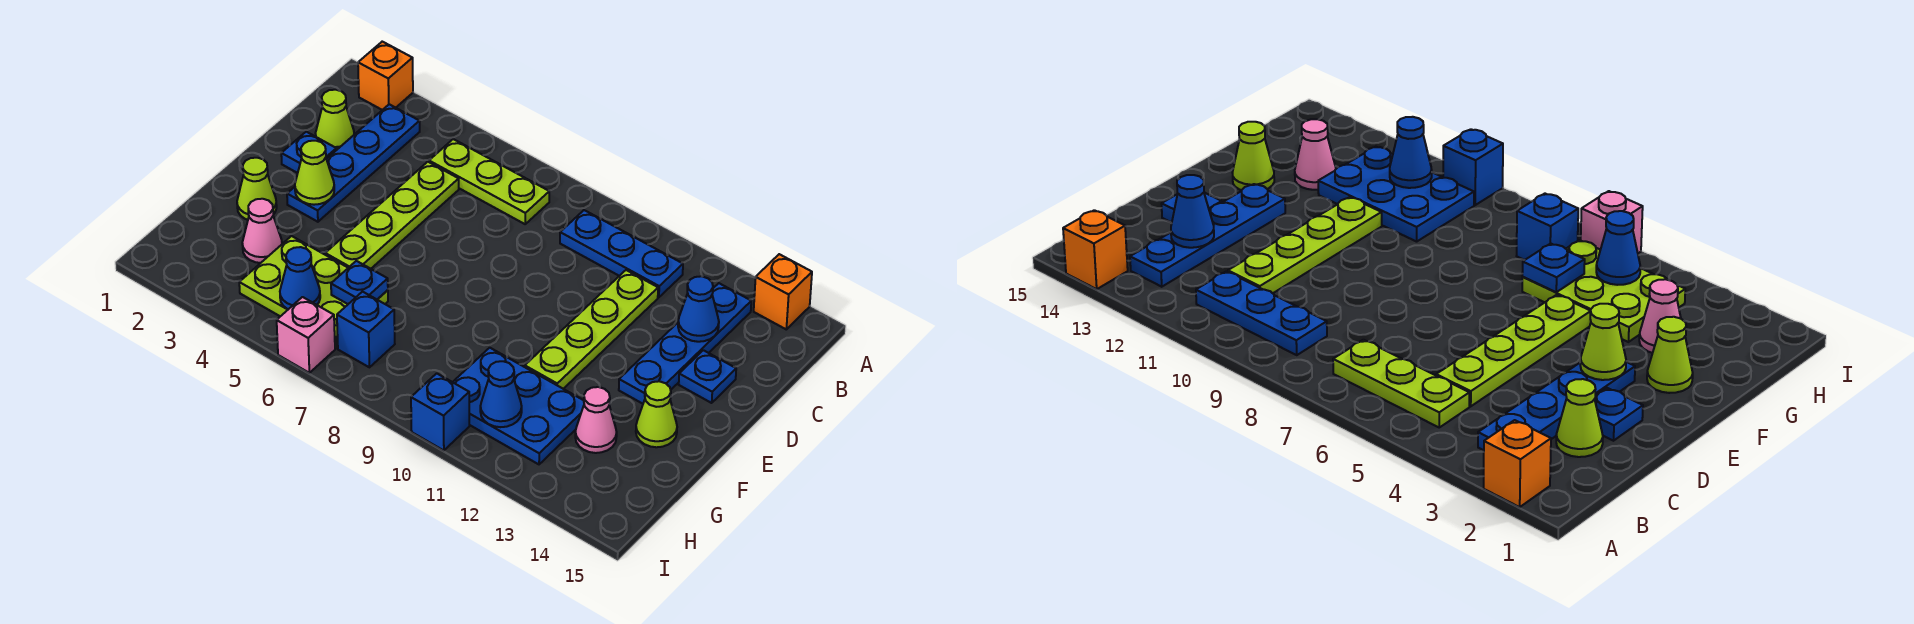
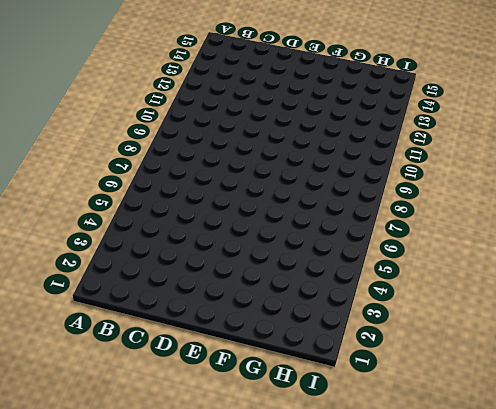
none -> orange 1x1 brick [358,42,413,110]
none -> orange 1x1 brick [754,254,812,329]
none -> blue 1x4 plate [287,104,420,222]

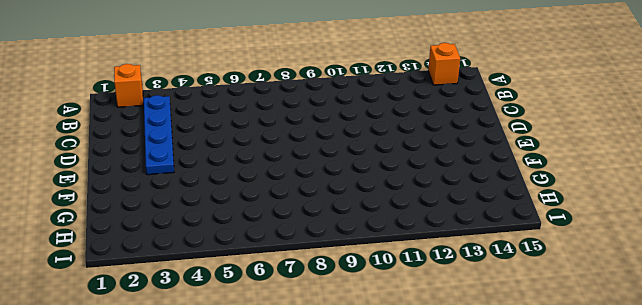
none -> lime 1x3 plate [429,139,549,224]
none -> blue 1x3 plate [560,210,683,297]
none -> blue 1x4 plate [619,283,751,404]

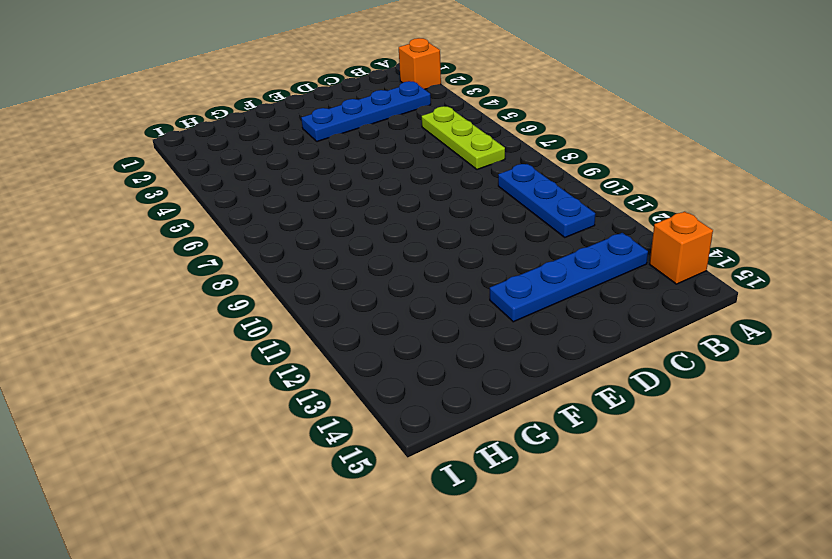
none -> lime 1x1 cone [316,90,354,150]
none -> lime 1x4 plate [325,162,459,269]
none -> lime 1x4 plate [525,270,658,389]

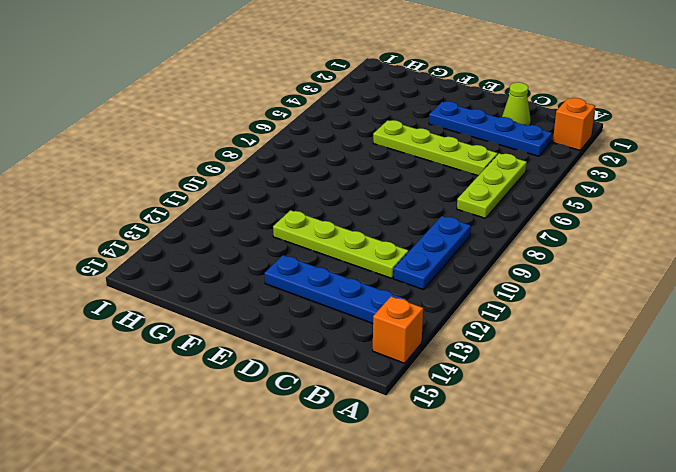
none -> blue 1x1 plate [281,132,336,173]
none -> blue 1x1 plate [679,350,736,403]
none -> lime 1x1 cone [237,158,277,220]

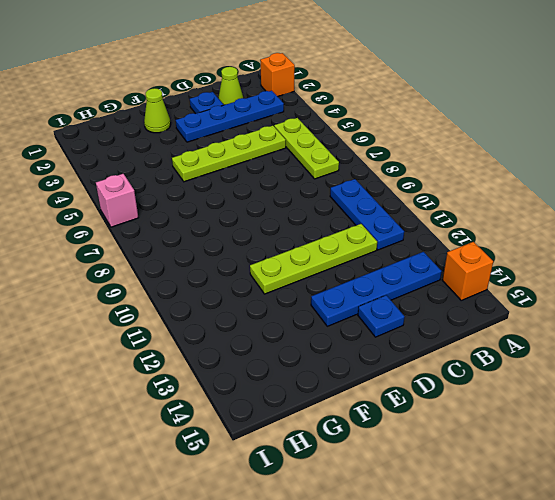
none -> lime 1x1 cone [636,381,677,447]
none -> pink 1x1 cone [242,199,282,263]
none -> lime 2x3 plate [239,236,388,348]

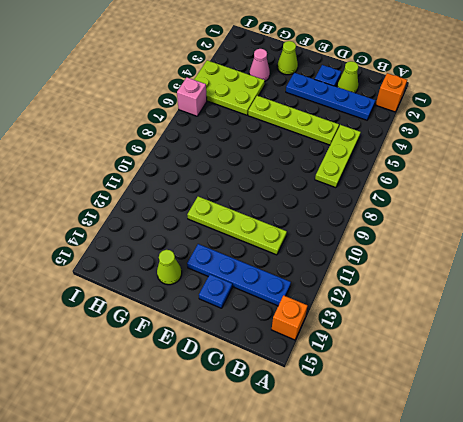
lime 2x3 plate [194,60,265,115] -> lime 2x3 plate turned to [239,236,388,348]
none -> blue 1x3 plate [560,210,683,297]
none -> blue 2x3 plate [453,348,584,464]
none -> pink 1x1 cone [575,387,617,453]

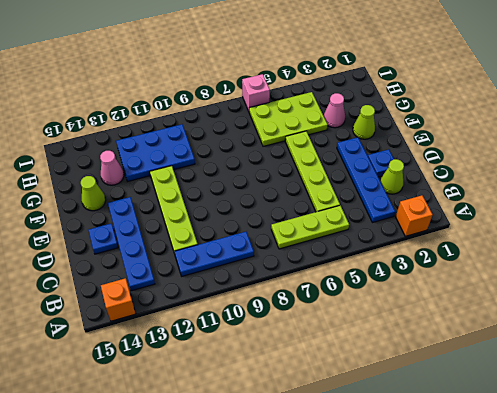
none -> blue 1x1 brick [337,292,395,367]
none -> blue 1x1 brick [411,373,469,451]
none -> blue 1x1 cone [678,276,719,342]

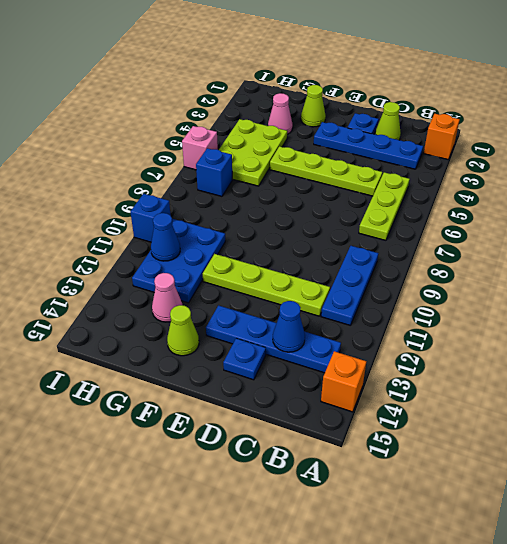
none -> lime 1x1 cone [295,141,334,205]
none -> blue 1x1 plate [331,261,388,304]
none -> blue 1x1 cone [280,247,320,309]

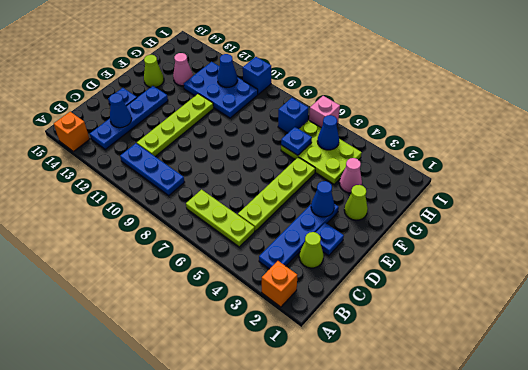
blue 1x1 cone [311,181,335,217] -> lime 1x1 cone [295,141,334,205]

